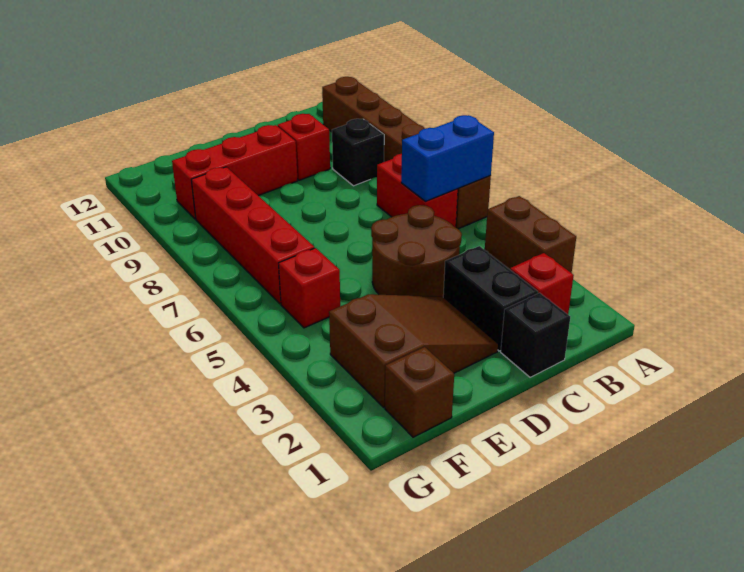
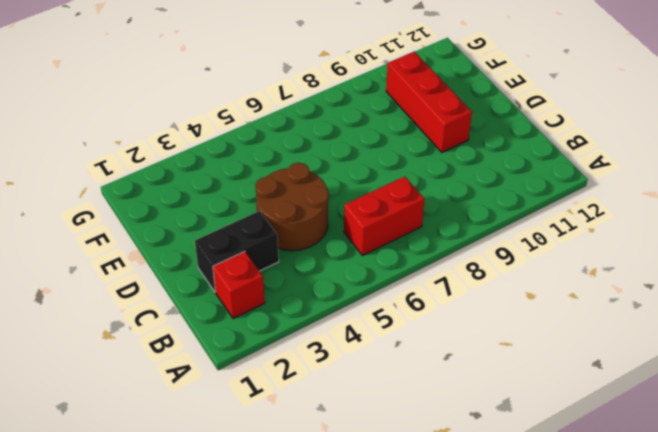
none -> brown 1x2 brick [485,196,576,273]
none -> brown 1x6 brick [322,77,491,229]
none -> black 1x1 brick [332,119,384,186]

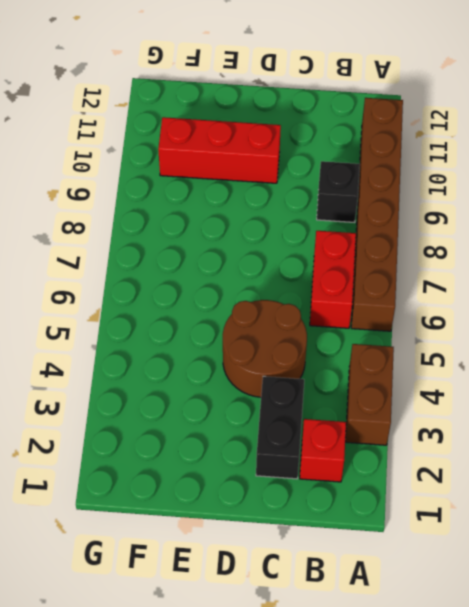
none -> black 1x1 brick [501,293,570,377]
none -> red 1x1 brick [278,114,330,180]
none -> brown 2x3 slope [329,294,498,407]

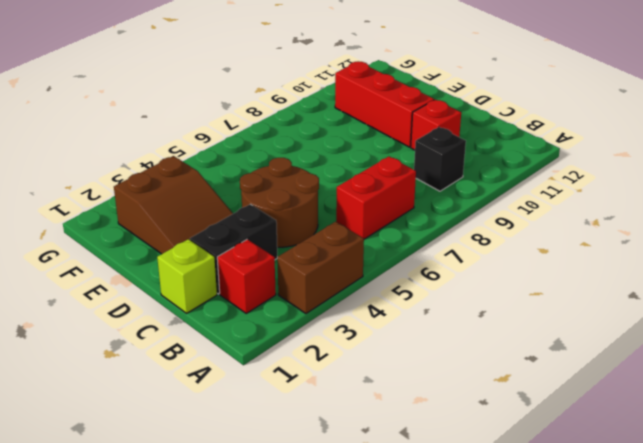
lime 1x1 brick [157,239,217,313] -> black 1x1 brick [501,293,570,377]
none -> brown 1x6 brick [322,77,491,229]
none -> brown 1x1 brick [385,347,454,437]
none -> red 1x1 brick [279,248,340,328]

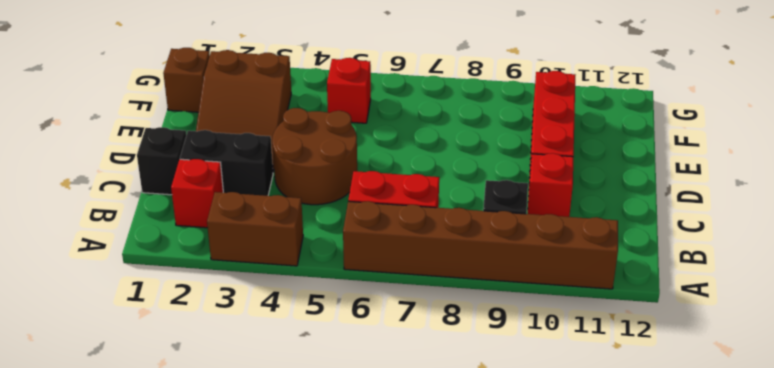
none -> red 1x4 brick [191,167,314,304]
none -> blue 1x2 brick [401,115,494,201]

